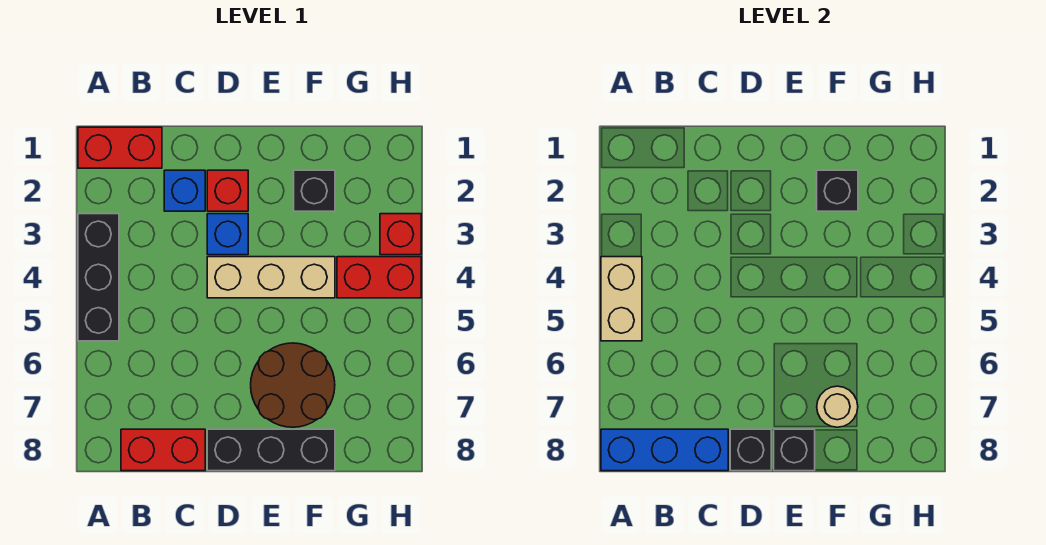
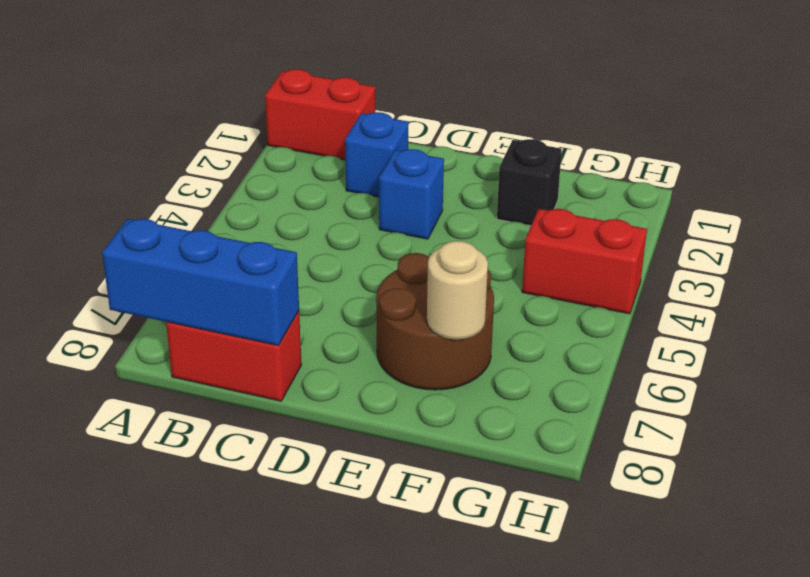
none -> black 1x3 brick [78,214,119,341]
none -> red 1x1 brick [207,170,248,211]
none -> tan 1x3 brick [207,257,335,298]

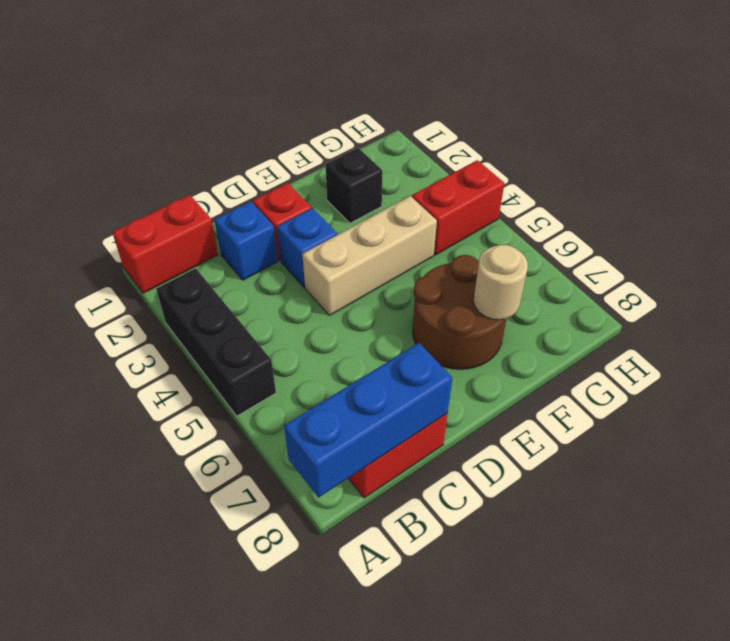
none -> black 1x3 brick [207,429,335,471]
none -> red 1x1 brick [380,214,421,255]
none -> tan 1x2 brick [601,257,642,341]

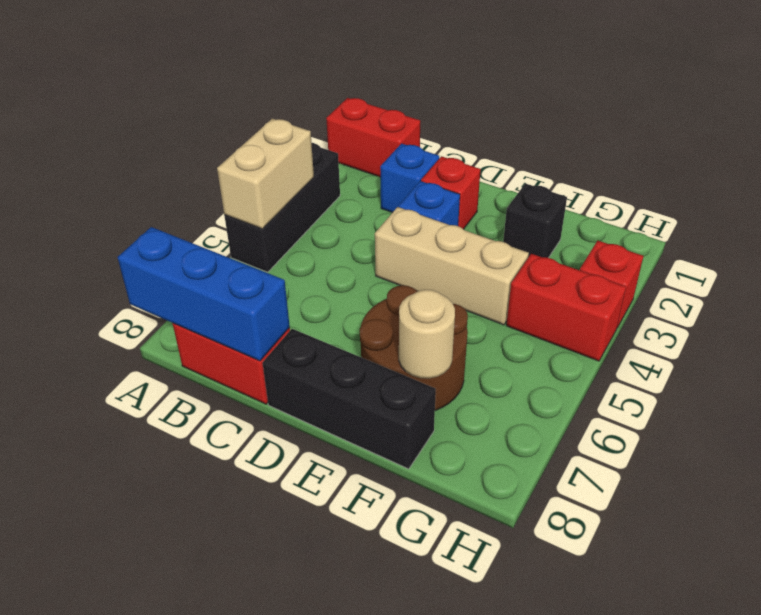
none -> black 1x1 brick [730,429,771,471]
none -> black 1x1 brick [774,429,815,471]
none -> black 1x1 brick [817,170,858,211]

